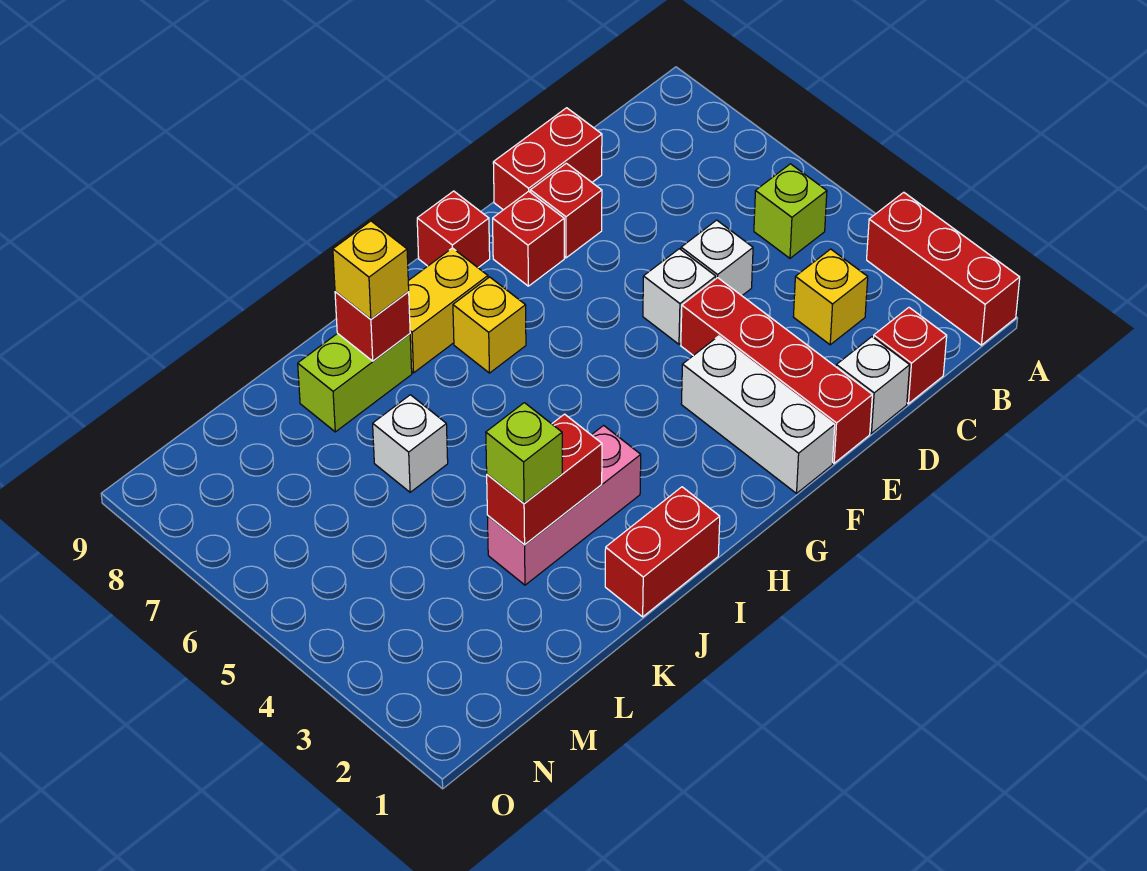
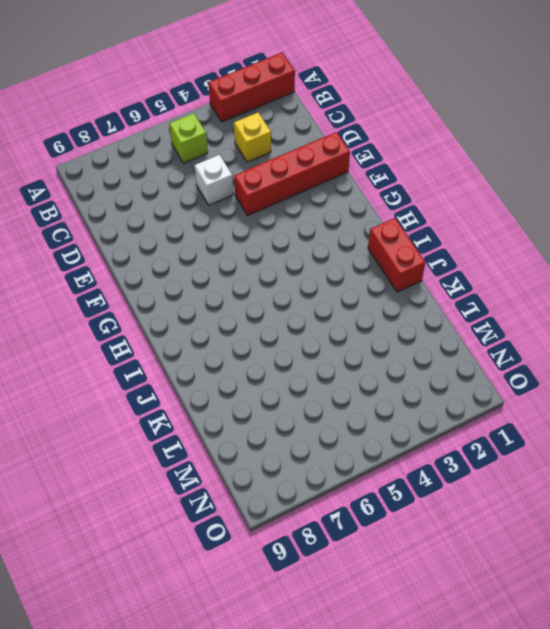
none -> red 1x1 brick [874,308,947,404]
none -> white 1x1 brick [836,337,910,433]
none -> red 1x2 brick [493,108,602,210]

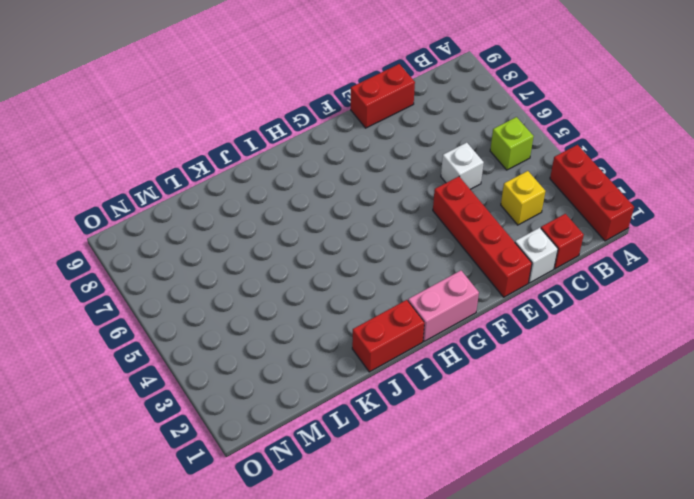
pink 1x2 brick [408,271,479,341] -> none
none -> white 1x1 brick [643,249,716,344]
none -> red 1x1 brick [530,163,602,258]
none -> white 1x3 brick [681,336,835,493]

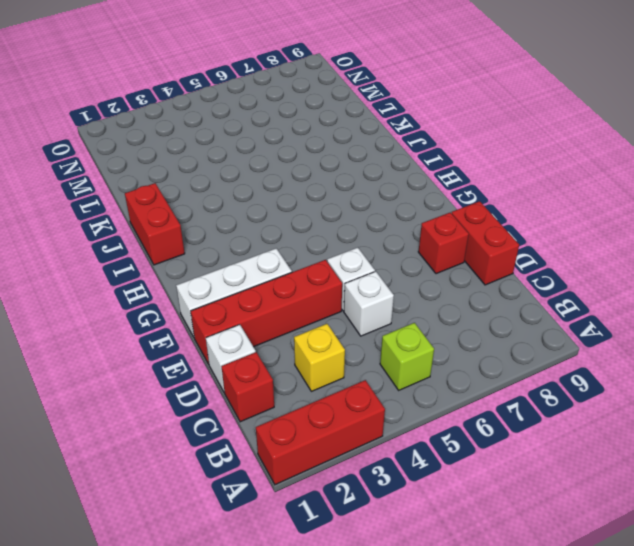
none -> red 1x1 brick [493,191,564,286]
none -> red 1x1 brick [417,191,490,268]
none -> yellow 1x1 brick [453,277,526,373]

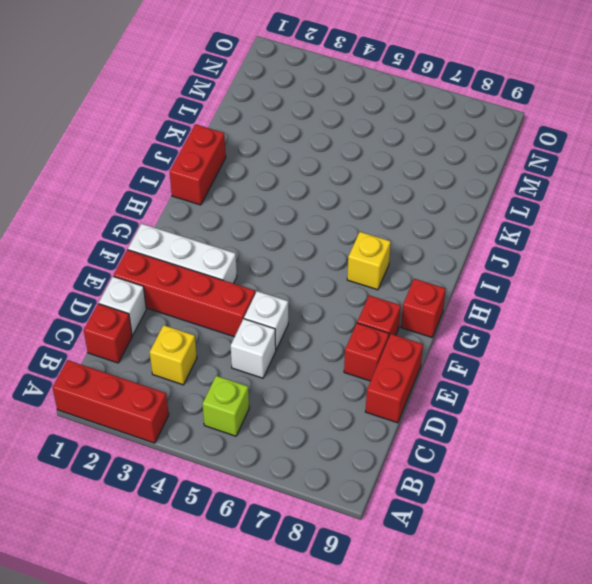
none -> yellow 1x2 brick [408,248,488,373]
none -> pink 1x3 brick [487,425,641,585]
none -> lime 1x2 brick [298,333,412,432]

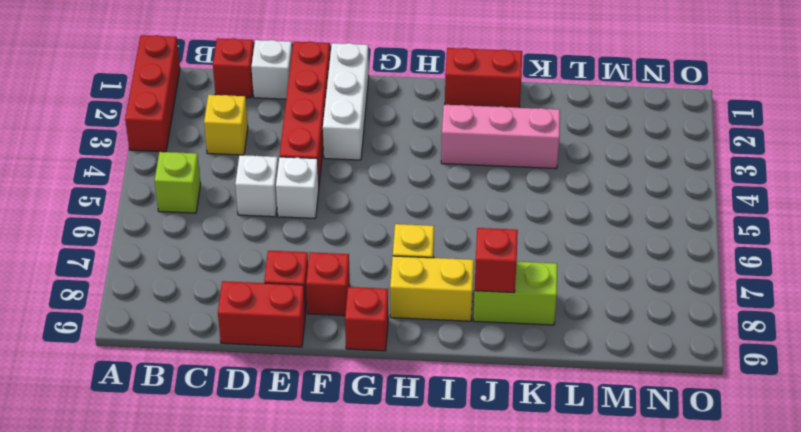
none -> white 1x1 brick [373,395,448,492]
none -> red 1x2 brick [487,414,602,545]
none -> yellow 1x1 brick [333,221,409,319]

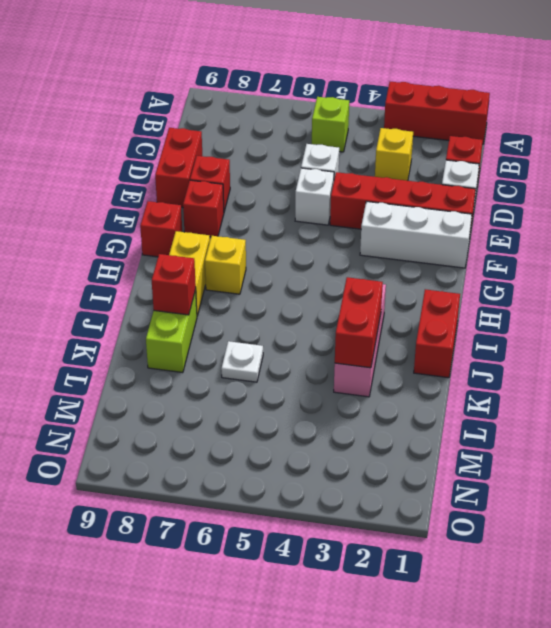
white 1x1 plate [221,341,263,382] -> white 1x1 brick [373,395,448,492]
none -> yellow 1x1 brick [333,221,409,319]
none -> lime 1x1 brick [486,403,562,503]

